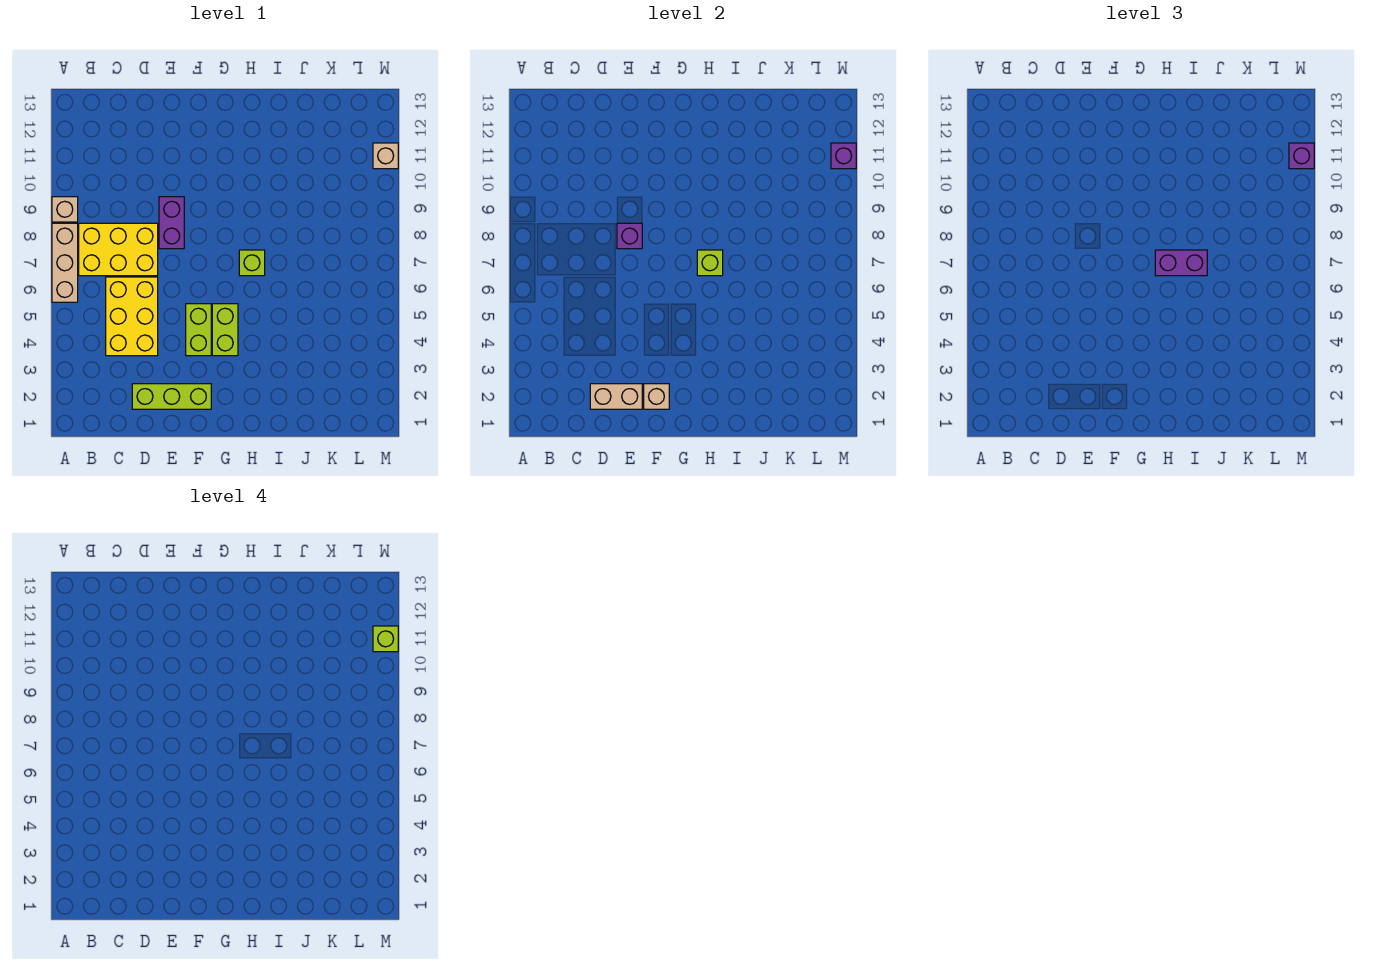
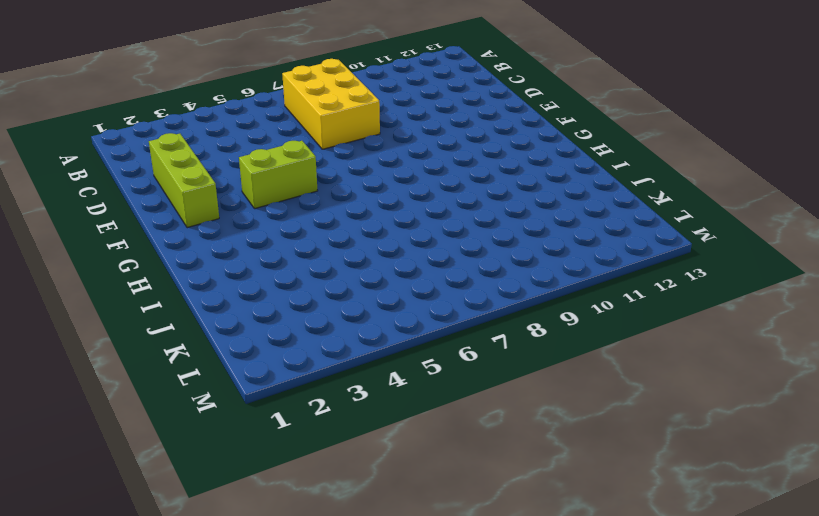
none -> tan 1x3 brick [52,223,78,302]
none -> tan 1x1 brick [52,197,78,222]
none -> yellow 2x3 brick [106,277,158,356]

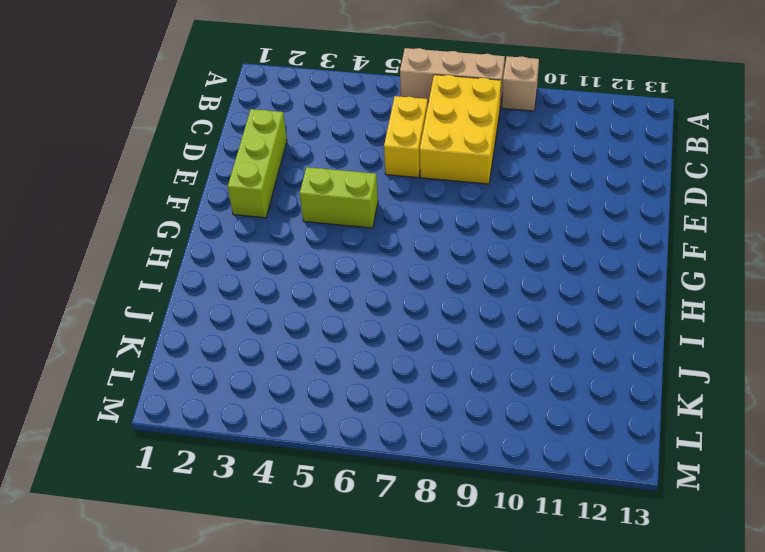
yellow 1x2 brick [384,96,428,178] -> yellow 2x3 brick [106,277,158,356]
none -> purple 1x2 brick [159,197,184,249]
none -> lime 1x2 brick [212,304,238,356]
none -> lime 1x1 brick [239,250,265,276]

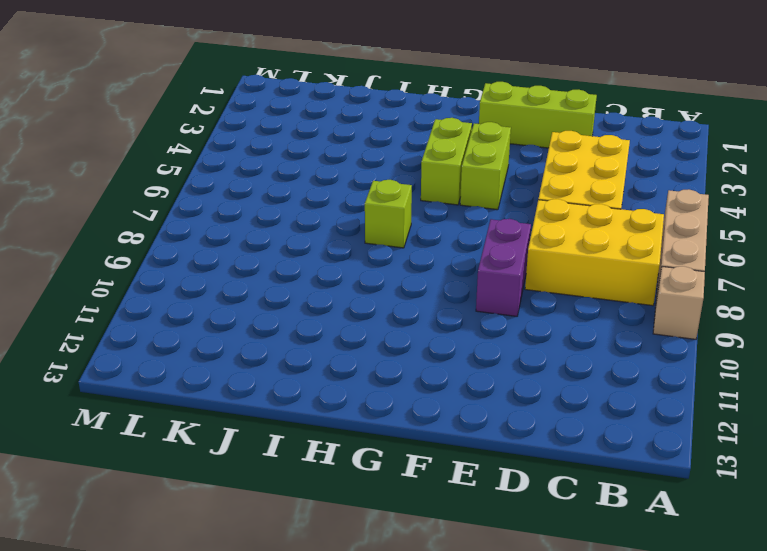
none -> tan 1x1 brick [373,143,398,169]
none -> tan 1x2 brick [590,384,642,409]
none -> purple 1x1 brick [617,223,642,249]

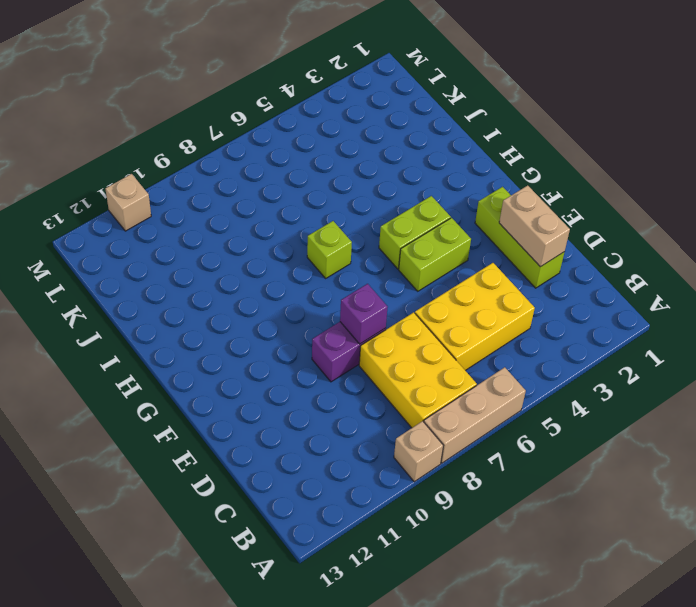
none -> tan 1x1 brick [644,384,669,409]
none -> lime 1x1 brick [697,250,723,276]
none -> purple 1x1 brick [831,143,856,169]

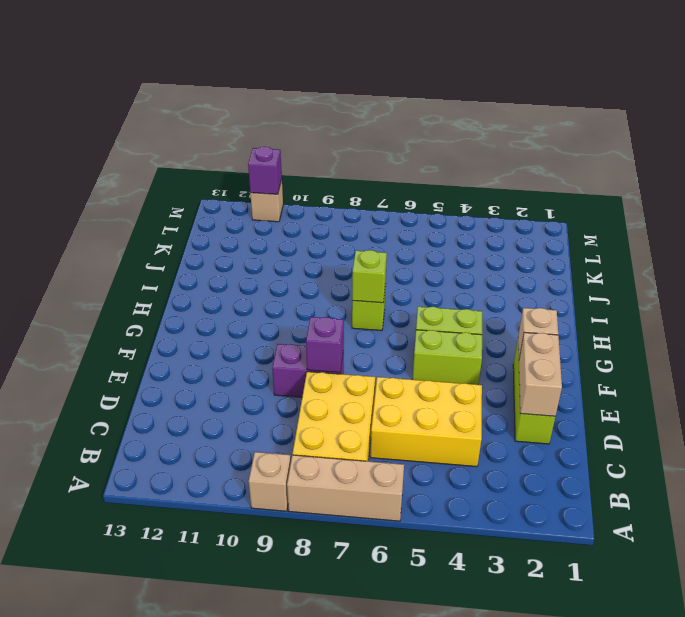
none -> purple 1x2 brick [1155,250,1207,276]
none -> purple 1x1 brick [1289,143,1314,169]
none -> lime 1x1 brick [373,626,398,652]

